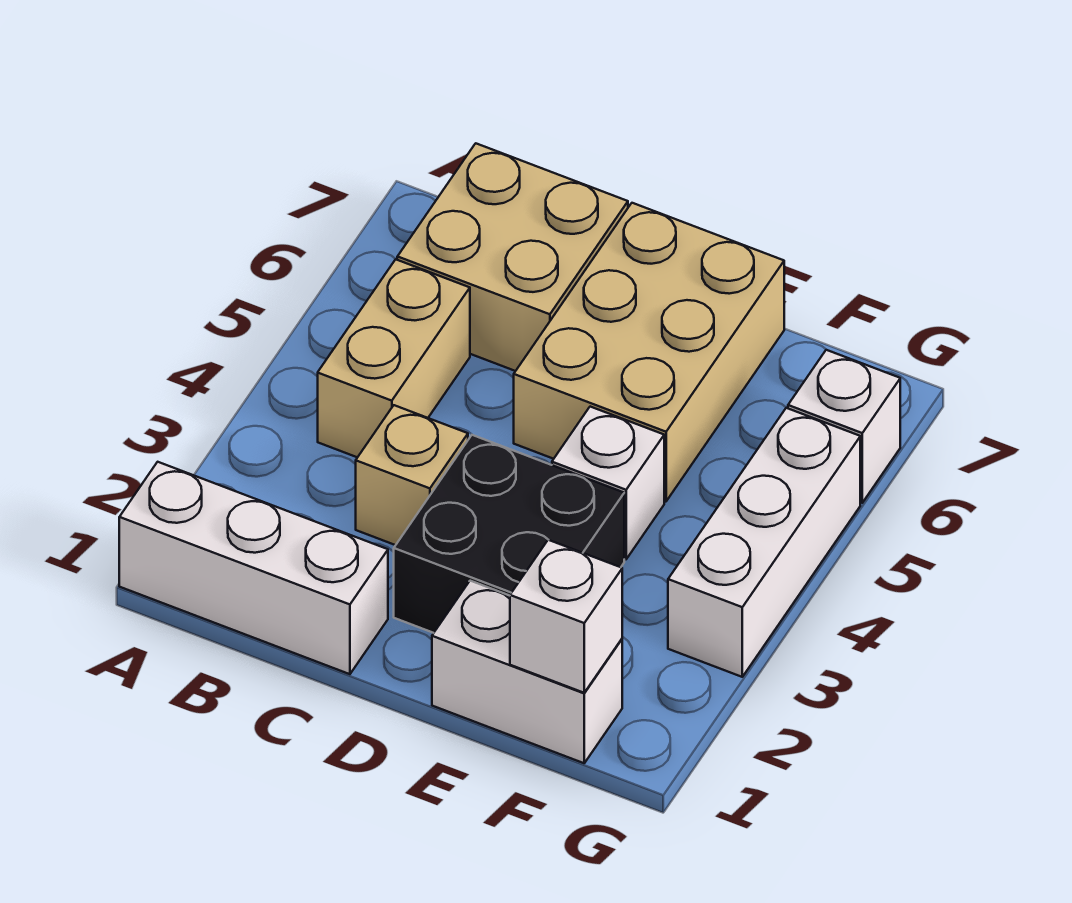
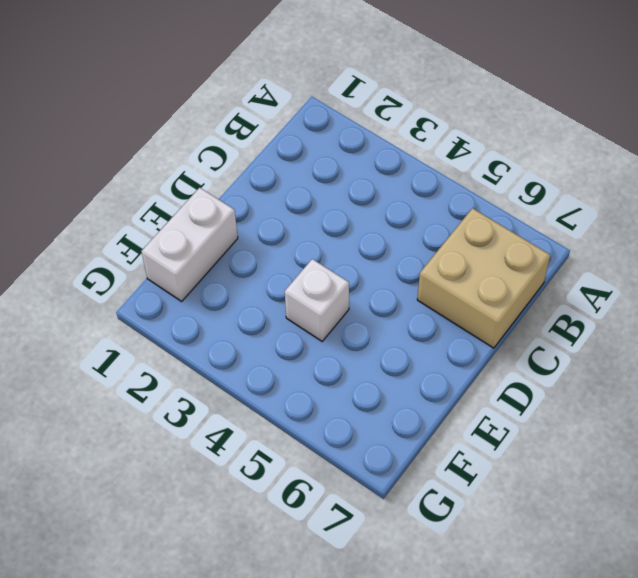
none -> white 1x3 brick [119,462,388,674]
none -> tan 1x2 brick [318,259,470,457]

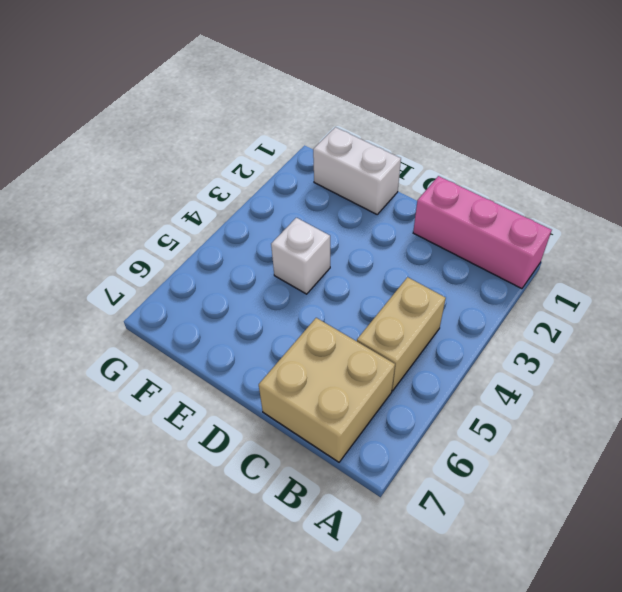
pink 1x3 brick [413,176,552,289] -> white 1x3 brick [119,462,388,674]
none -> tan 1x1 brick [356,405,468,545]
none -> black 2x2 brick [394,435,624,633]

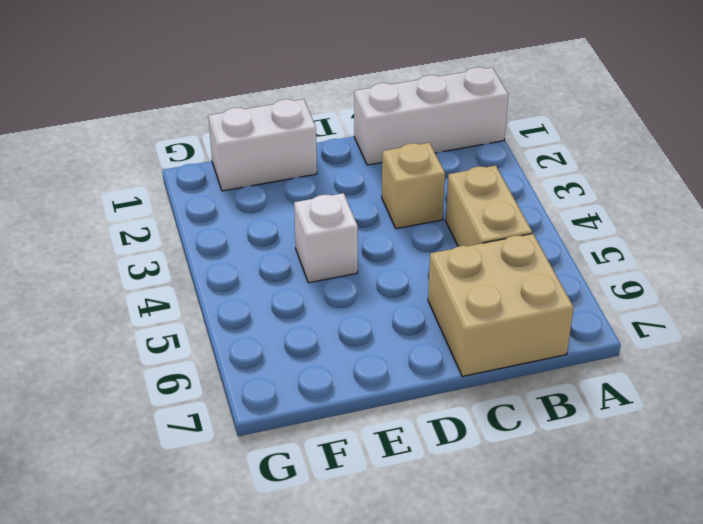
none -> black 2x2 brick [394,435,624,633]
none -> tan 2x3 brick [514,203,784,501]

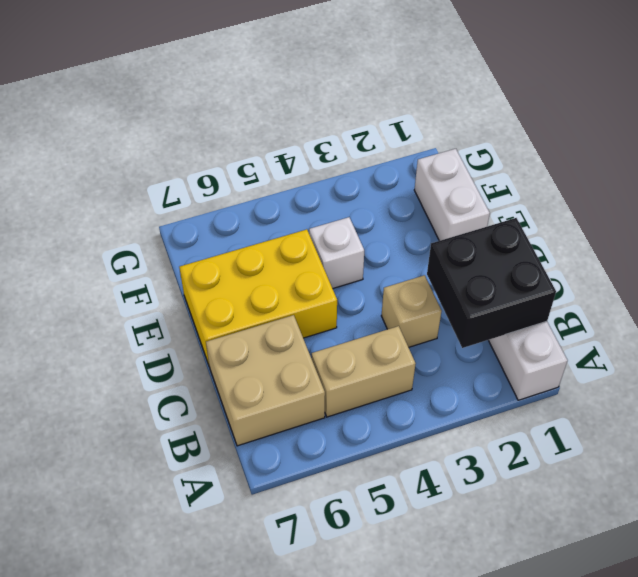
black 2x2 brick [427,218,556,348] -> black 2x2 brick moved to [394,435,624,633]
yellow 2x3 brick [179,229,337,367] -> tan 2x3 brick [514,203,784,501]
none -> white 1x3 brick [668,408,860,677]
none -> white 1x1 brick [788,350,900,503]

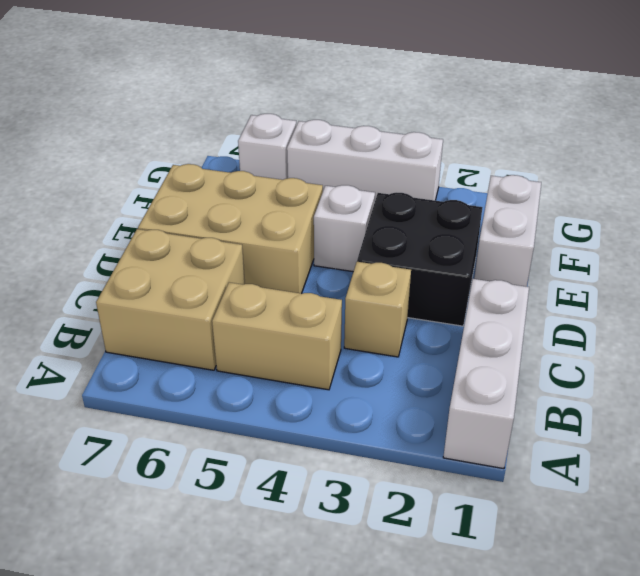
none -> white 1x1 brick [510,540,622,693]

